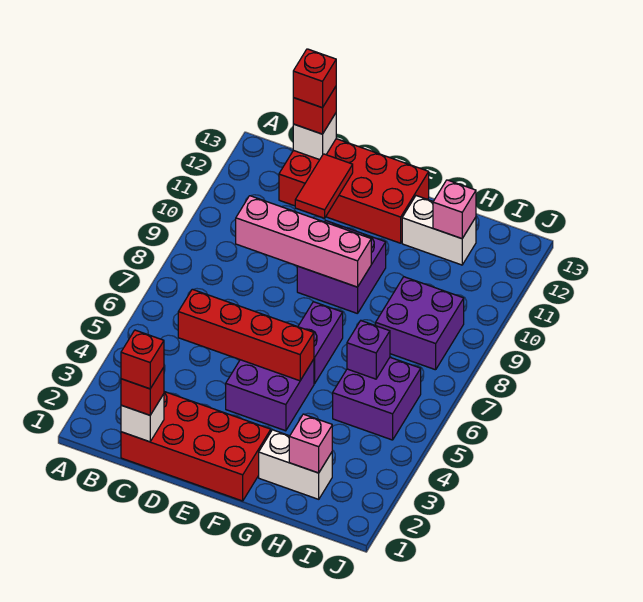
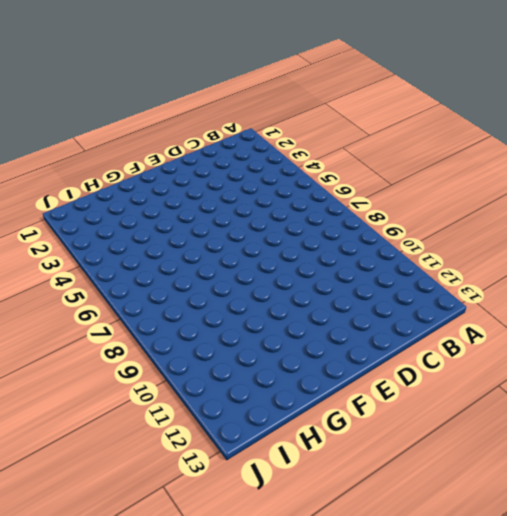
none -> red 2x4 brick [121,392,271,501]
none -> red 2x4 brick [279,139,429,243]
none -> purple 2x2 brick [226,359,314,431]

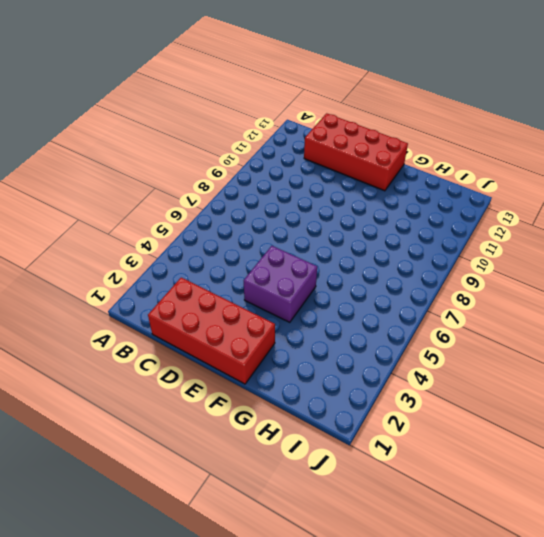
none -> purple 2x2 brick [297,220,386,314]
none -> purple 1x2 brick [298,302,343,384]
none -> white 1x2 brick [259,430,332,499]

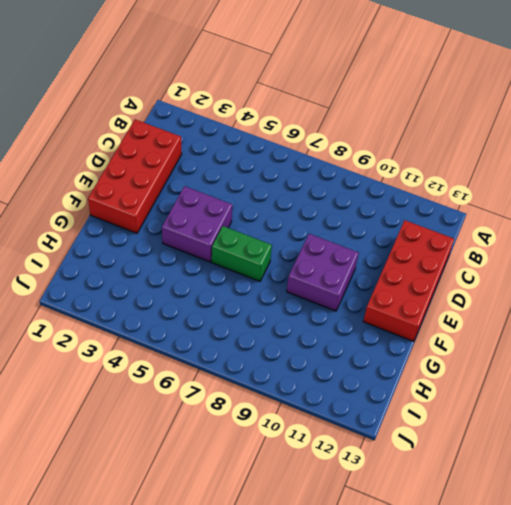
green 1x2 brick [212,226,272,281] -> purple 1x2 brick [298,302,343,384]
none -> white 1x2 brick [259,430,332,499]
none -> white 1x2 brick [402,196,476,265]
none -> purple 2x2 brick [333,358,421,440]

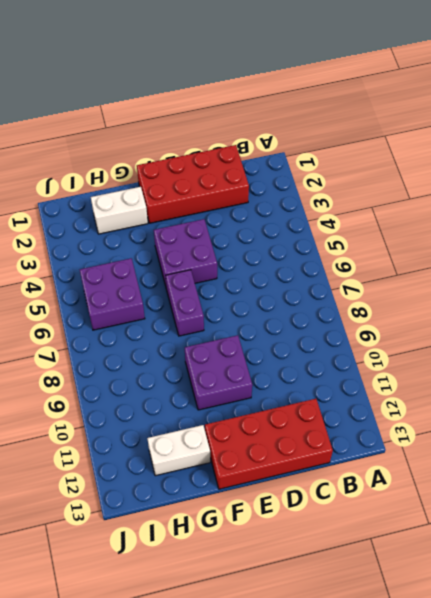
none -> purple 2x2 brick [376,277,464,370]
none -> white 1x1 brick [121,394,164,442]
none -> red 1x4 brick [178,289,314,381]

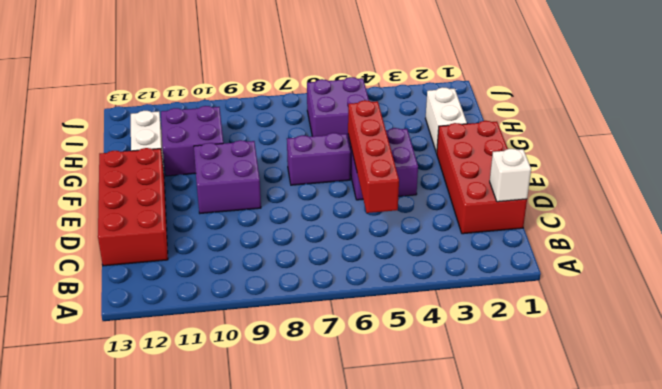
purple 2x2 brick [161,106,223,176] -> purple 2x2 brick moved to [376,277,464,370]
none -> pink 1x4 brick [236,196,371,287]
none -> white 1x1 brick [293,113,336,160]
none -> red 1x2 tile [295,154,353,218]

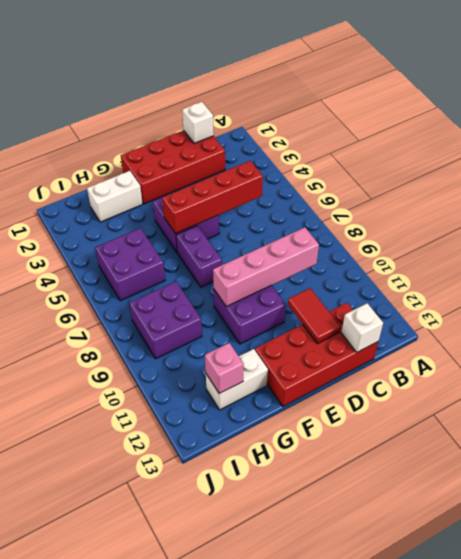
none -> pink 1x1 brick [289,414,332,473]
none -> purple 1x1 brick [347,321,390,379]
none -> red 1x1 brick [121,367,164,415]

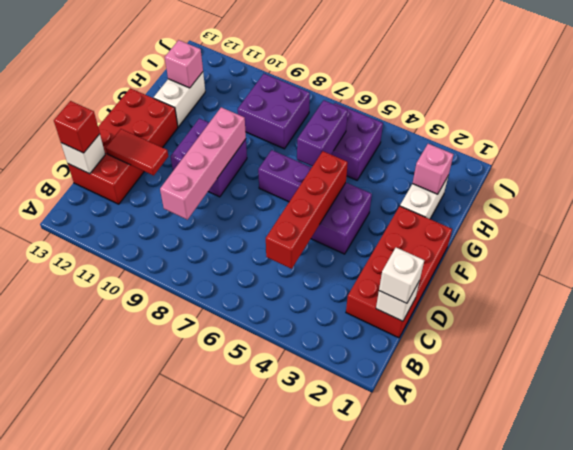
white 1x1 brick [379,248,425,303] -> red 1x1 brick [121,367,164,415]
purple 1x2 brick [297,100,348,166] -> purple 1x1 brick [347,321,390,379]
none -> red 1x1 brick [121,330,164,389]
none -> red 1x1 brick [293,49,336,108]

